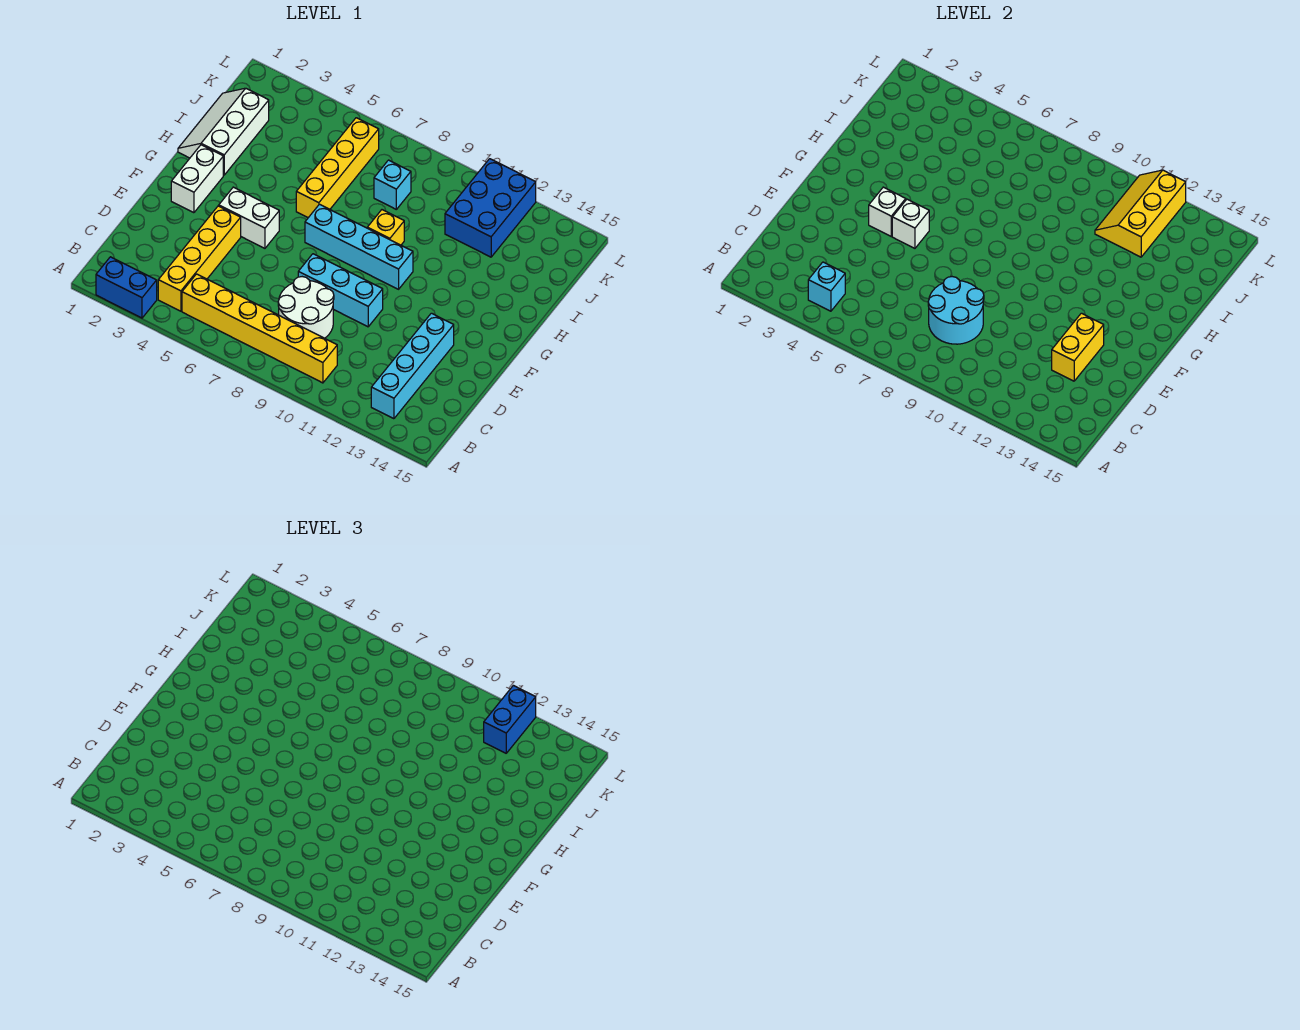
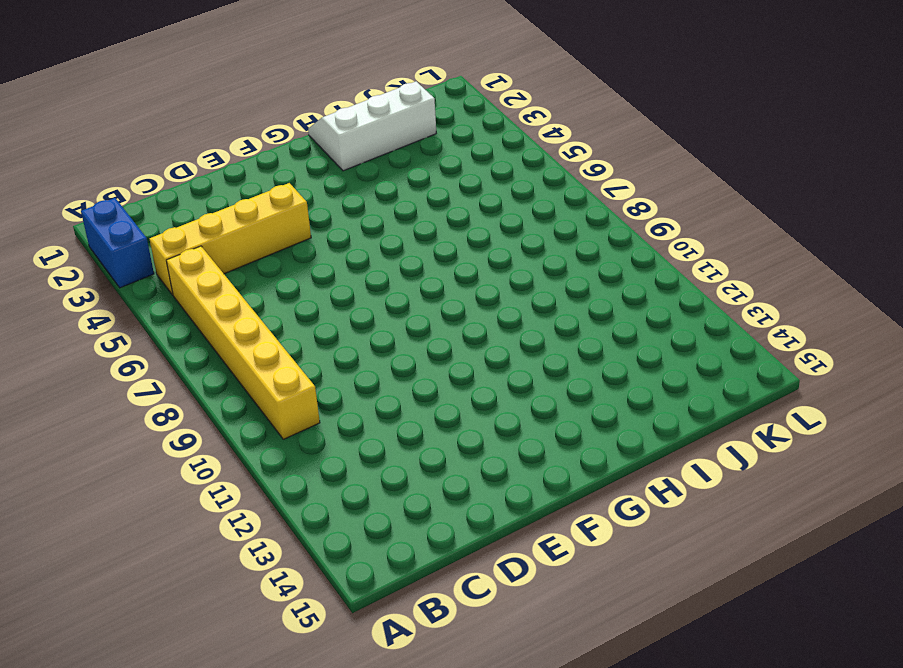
none -> cyan 1x4 brick [371,313,454,419]
none -> white 2x2 round brick [278,277,334,338]
none -> cyan 1x3 brick [298,254,383,327]

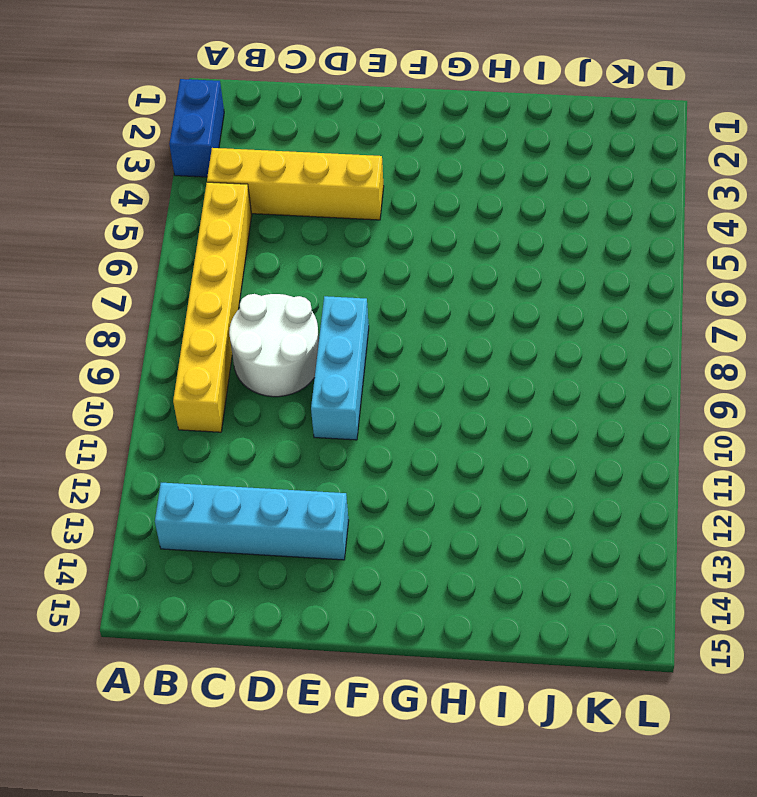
none -> white 1x2 brick [171,145,223,213]
none -> white 1x2 brick [219,187,279,248]
none -> cyan 1x4 brick [305,204,413,289]

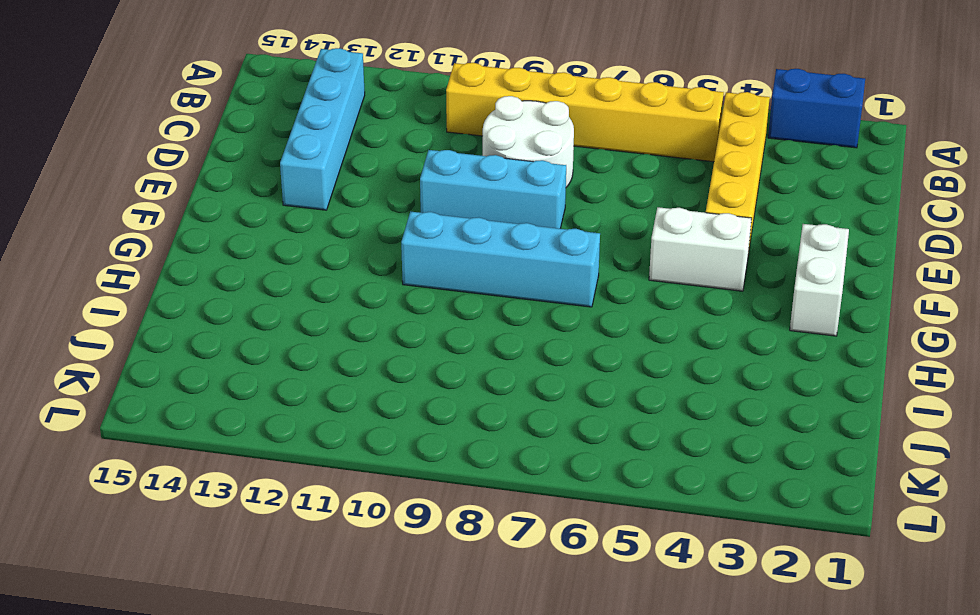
none -> white 2x3 slope [178,88,269,175]
none -> yellow 1x4 brick [296,118,379,218]
none -> yellow 1x1 brick [367,210,404,245]

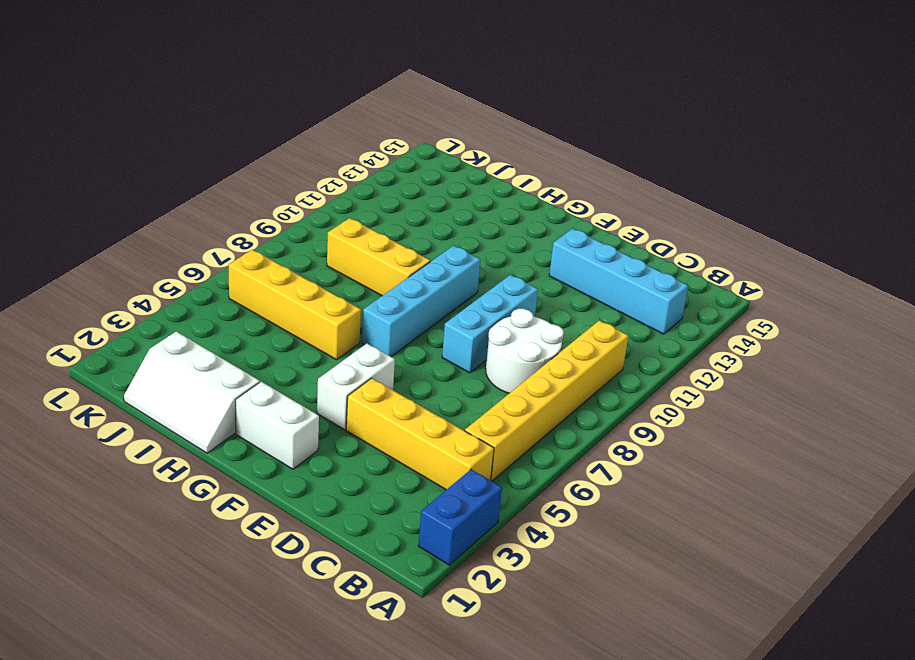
yellow 1x3 brick [327,218,430,296] -> yellow 1x1 brick [367,210,404,245]
none -> cyan 1x1 brick [374,160,411,209]
none -> blue 2x3 brick [445,159,536,257]
none -> cyan 1x1 brick [808,262,845,311]

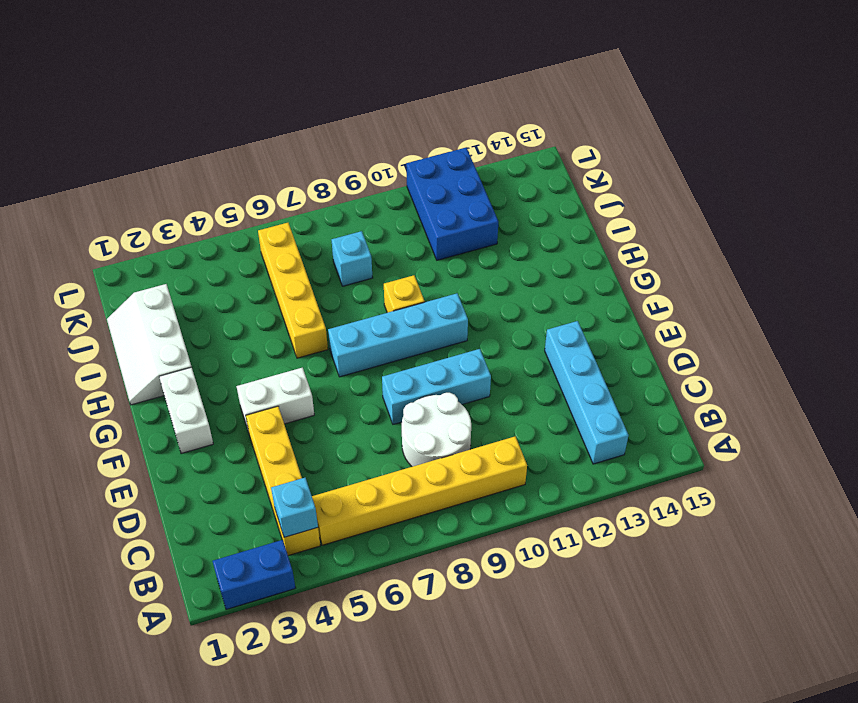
none -> cyan 2x2 round brick [928,277,984,344]
none -> yellow 1x2 brick [1052,313,1104,381]
none -> white 1x1 brick [869,187,906,236]

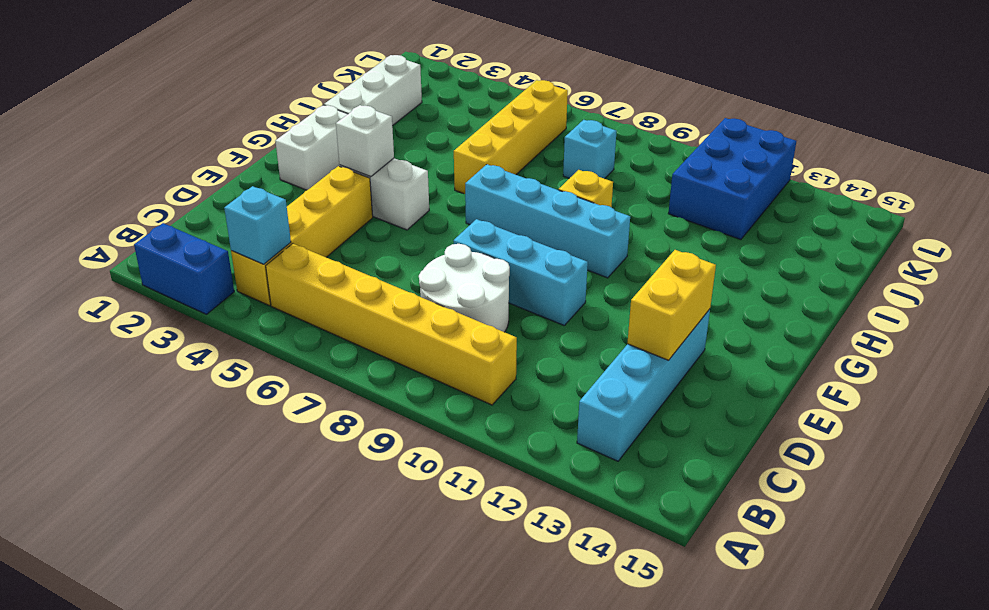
none -> cyan 2x2 round brick [928,277,984,344]
none -> white 1x1 brick [892,199,929,248]
none -> yellow 2x3 slope [1095,170,1186,257]

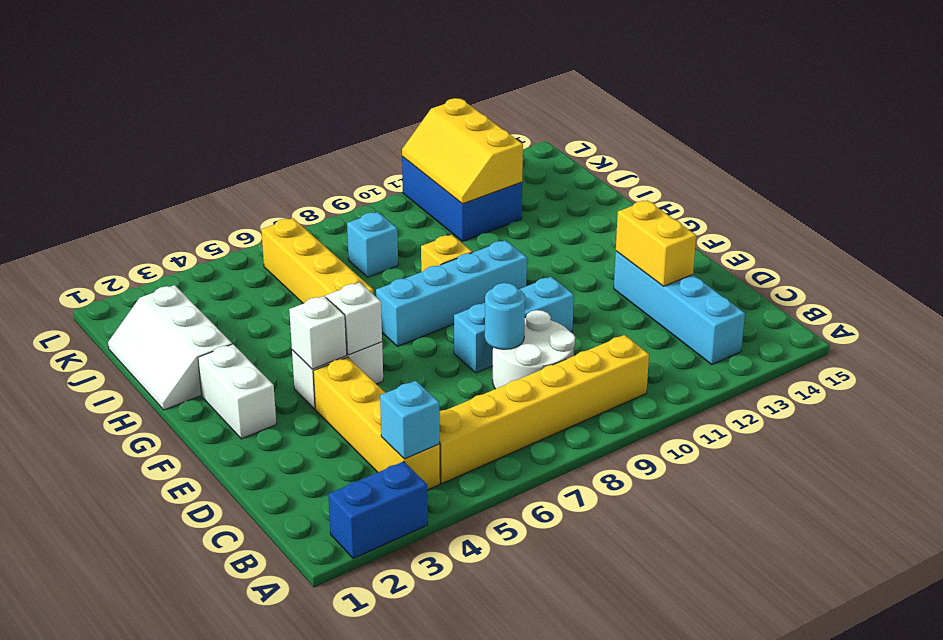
cyan 1x1 round brick [485,283,525,349] -> cyan 2x2 round brick [928,277,984,344]
none -> blue 1x2 brick [484,685,536,753]

